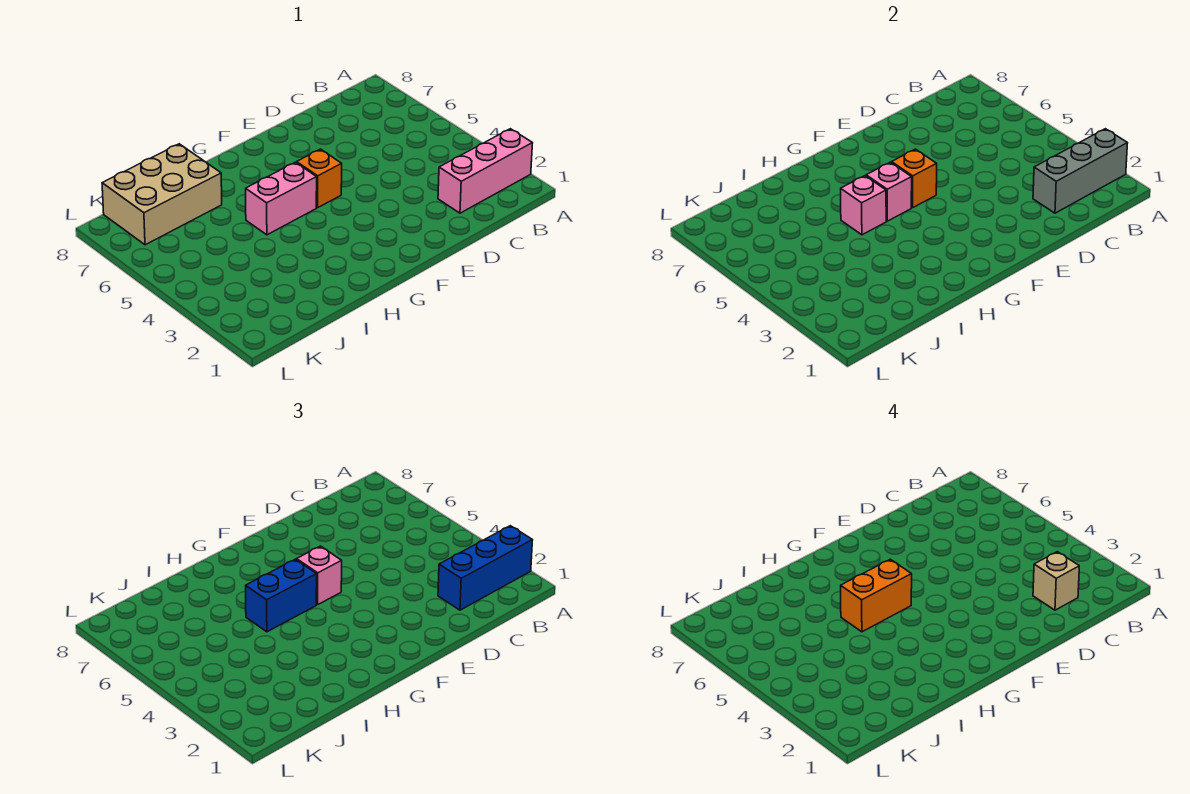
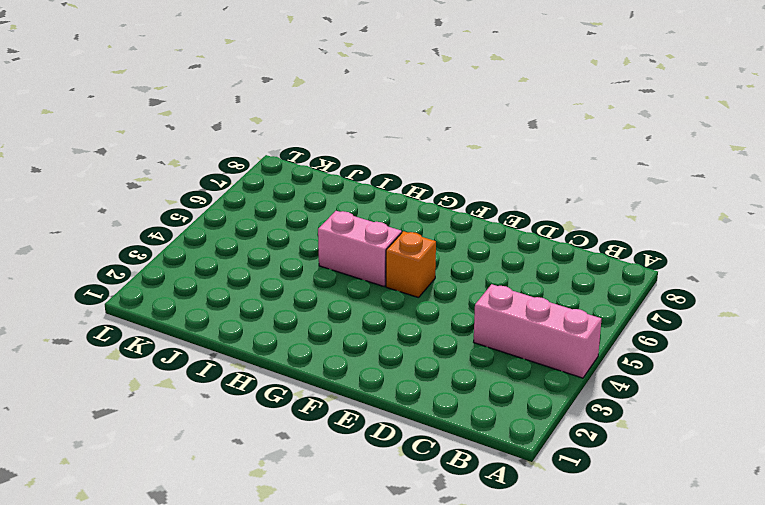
pink 1x3 brick [474,284,601,378] -> pink 1x3 brick moved to [438,129,532,213]
none -> tan 2x3 brick [102,144,222,245]
none -> grey 1x3 brick [1033,129,1127,213]
none -> orange 1x1 brick [892,149,937,208]

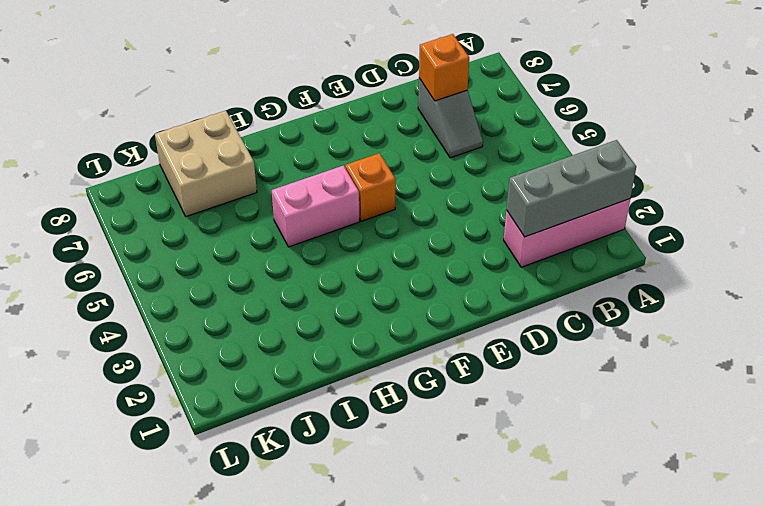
grey 1x2 slope [418,78,483,158] -> none
orange 1x1 brick [419,34,469,101] -> orange 1x1 brick moved to [892,149,937,208]
tan 2x2 brick [155,111,257,217] -> tan 2x3 brick [102,144,222,245]
none -> pink 1x1 brick [866,162,912,221]
none -> pink 1x1 brick [841,176,886,235]
none -> blue 1x3 brick [438,526,532,610]

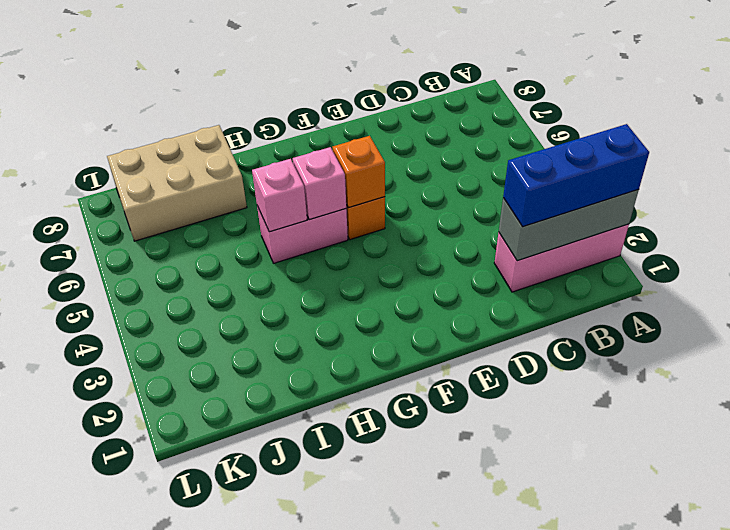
none -> pink 1x1 brick [297,546,342,605]
none -> blue 1x2 brick [246,559,317,632]
none -> tan 1x1 brick [1033,552,1079,610]

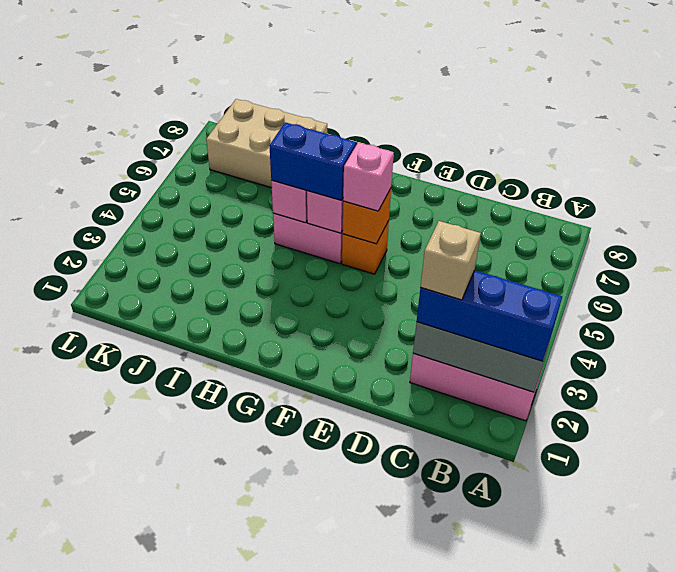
none -> orange 1x2 brick [841,559,912,632]

